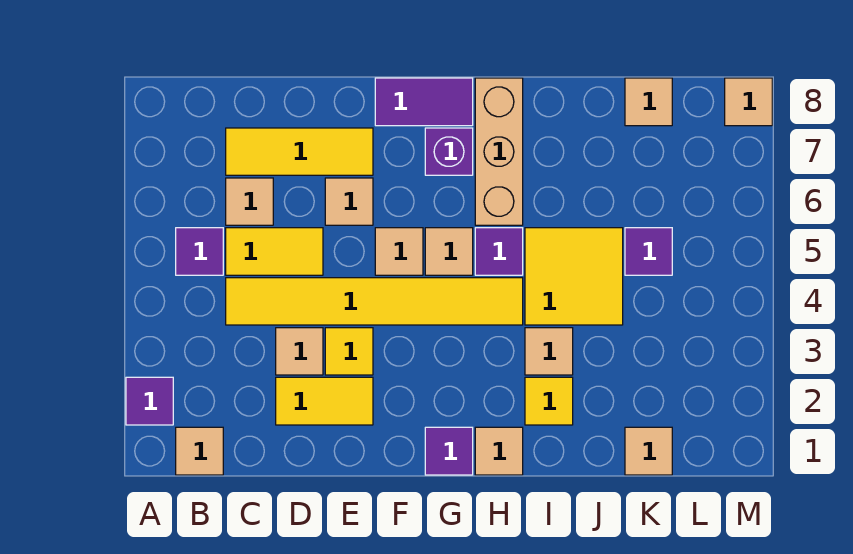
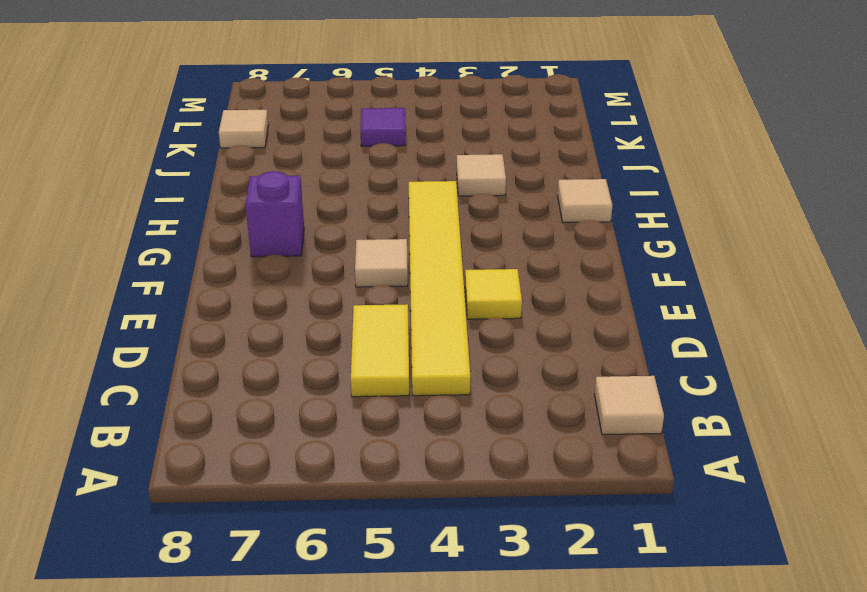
none -> purple 1x1 tile [126,377,173,425]
none -> purple 1x1 tile [176,228,223,275]
none -> tan 1x1 tile [226,178,273,225]

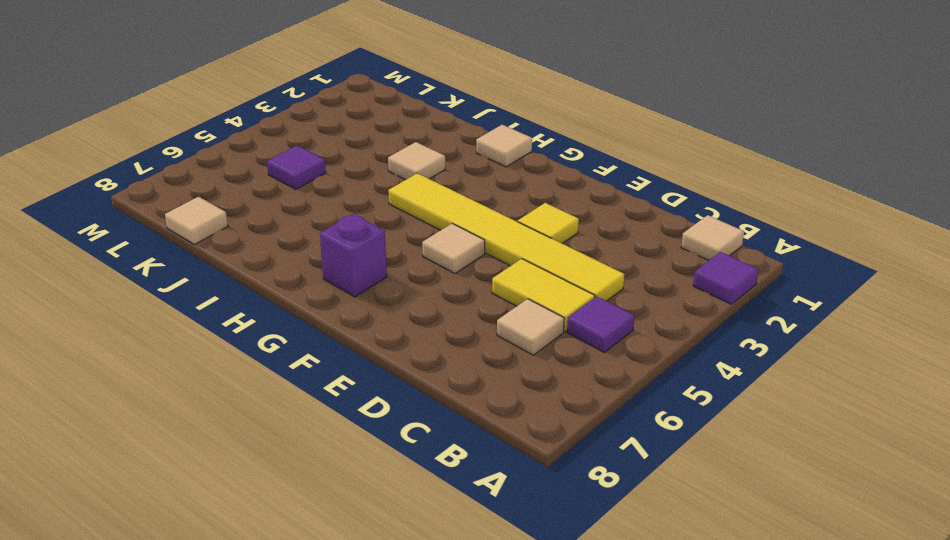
none -> yellow 1x3 tile [226,128,373,175]
none -> yellow 1x2 tile [276,377,373,425]
none -> tan 1x1 tile [276,328,323,375]

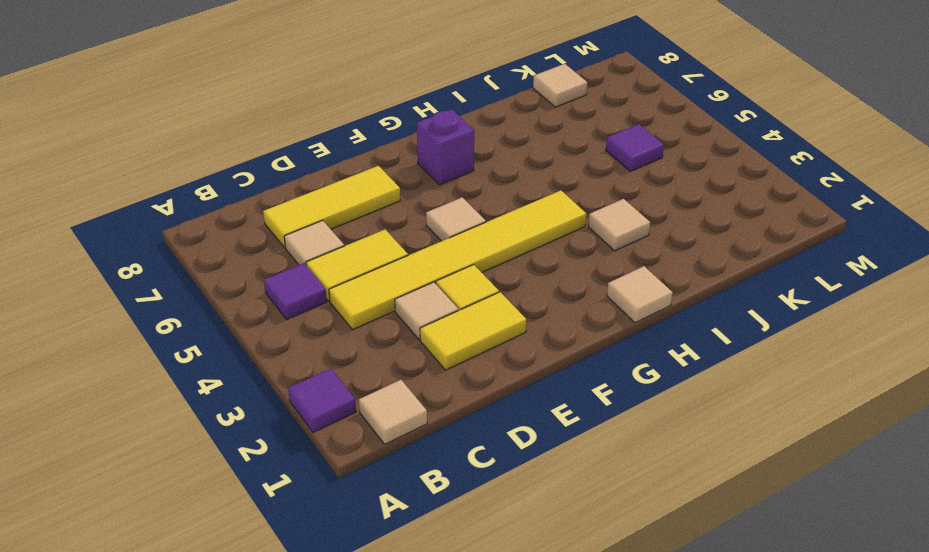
none -> tan 1x1 tile [325,178,373,225]
none -> purple 1x2 tile [375,78,473,126]
none -> purple 1x1 tile [425,427,473,475]

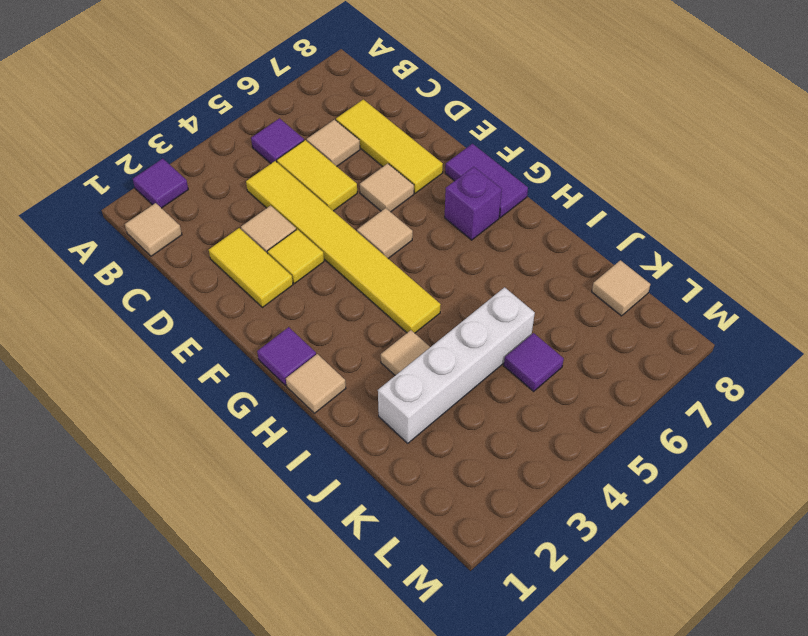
white 1x4 brick [378,287,535,443] -> yellow 2x2 tile [525,228,623,325]
none -> tan 1x1 tile [425,228,473,275]
none -> purple 1x1 tile [475,228,523,275]
none -> tan 1x3 brick [475,78,523,225]

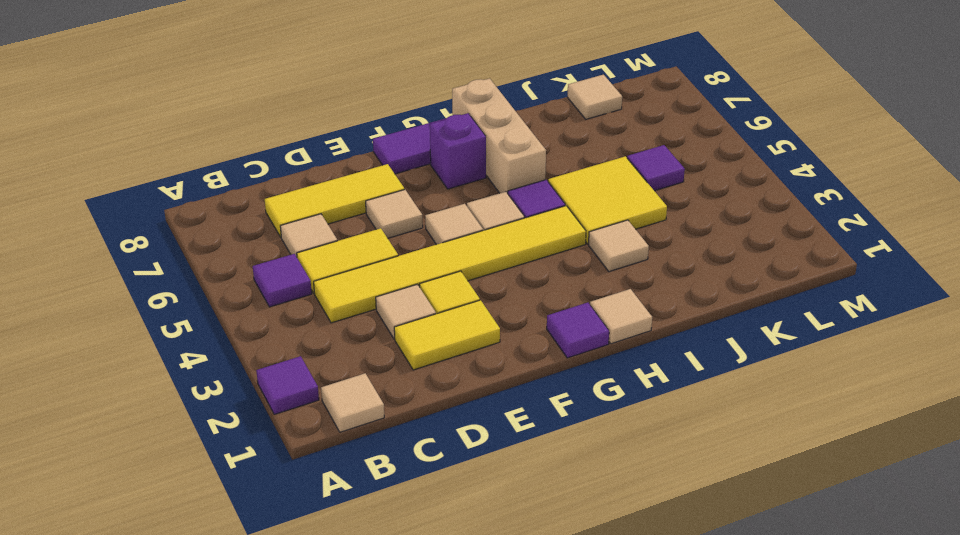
none -> yellow 1x1 tile [525,377,573,425]
none -> tan 1x1 tile [625,427,672,475]
none -> tan 1x1 tile [725,78,772,126]

